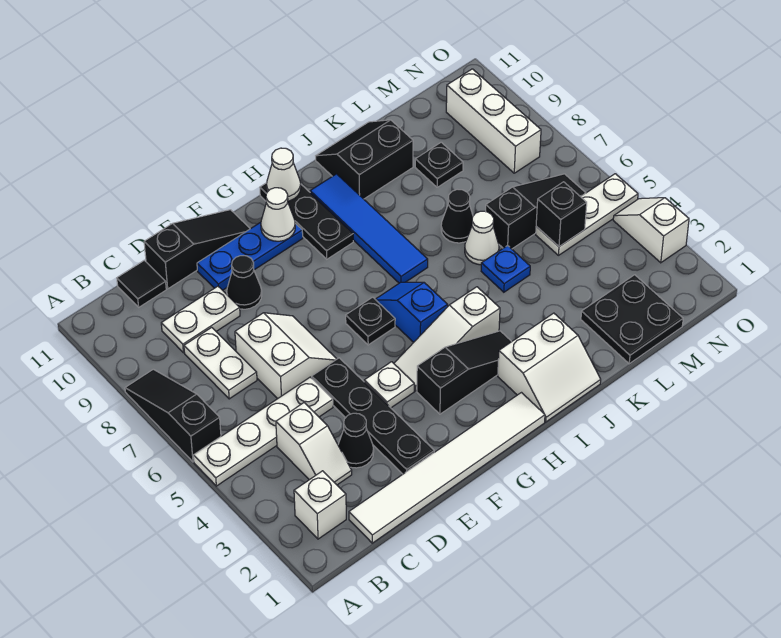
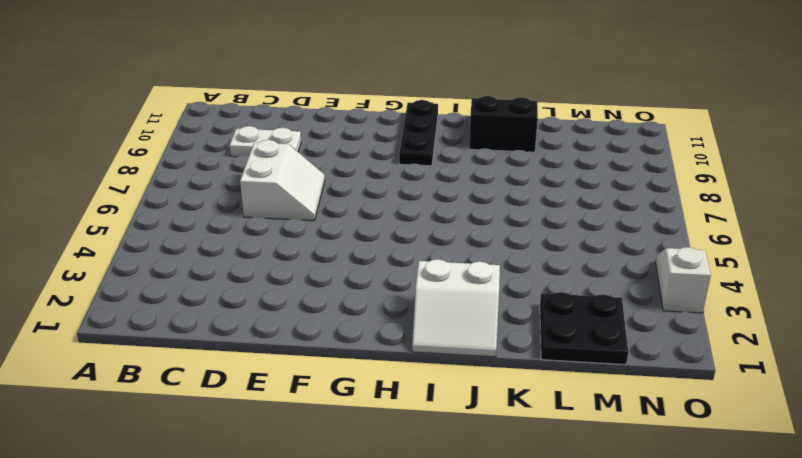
none -> white 1x4 plate [194,377,333,486]
none -> black 1x3 slope [125,369,221,462]
none -> white 1x1 brick [294,471,346,539]
none -> white 1x6 tile [349,393,545,543]

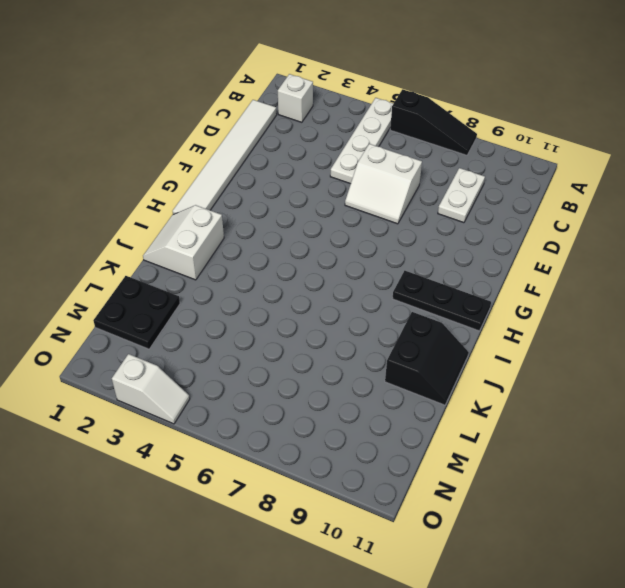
none -> white 1x2 slope [276,403,352,485]
none -> white 1x2 plate [184,327,257,399]
none -> black 1x1 tile [117,260,166,307]
none -> black 1x1 cone [338,413,374,468]

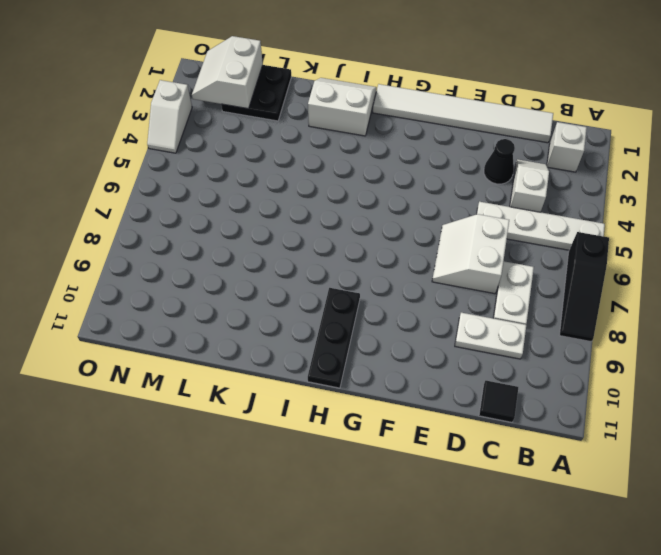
white 2x2 slope [192,36,263,109] -> none
none -> black 1x3 slope [144,210,250,289]
none -> black 1x4 plate [312,358,434,474]
none -> black 1x1 cone [227,256,262,309]
none -> blue 1x3 plate [197,222,303,290]

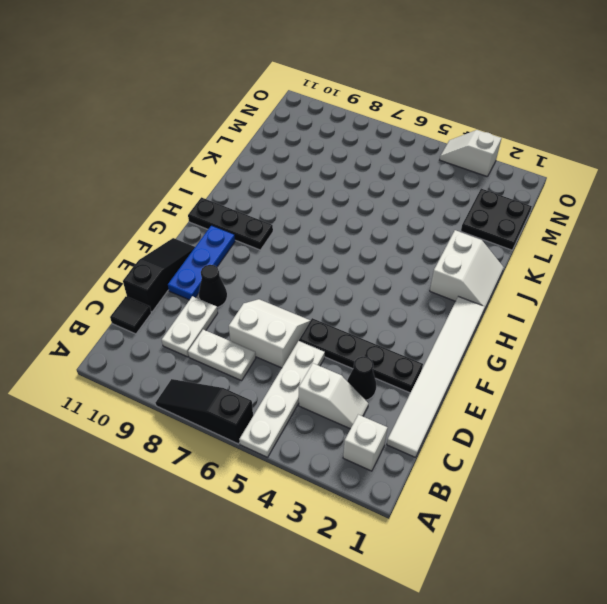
none -> white 1x1 plate [364,362,414,408]
none -> black 1x3 slope [417,331,512,414]
none -> white 1x3 slope [394,287,500,391]
none -> black 1x1 plate [346,297,395,345]

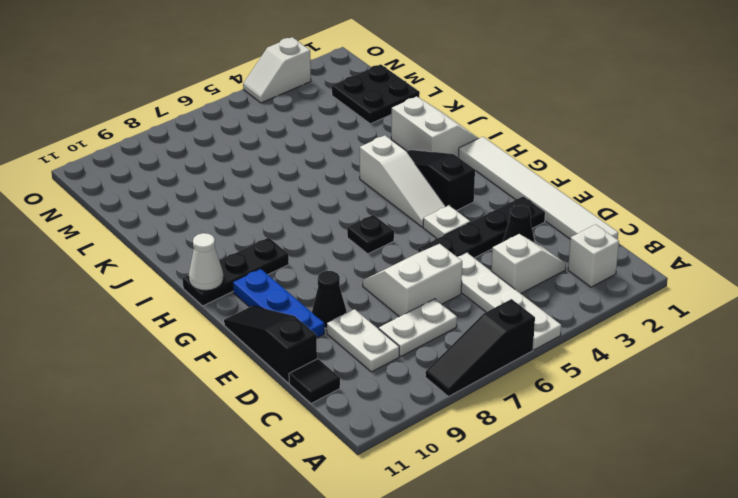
none -> blue 1x2 slope [375,282,448,342]
none -> blue 1x4 tile [310,174,428,283]
none -> black 2x2 slope [316,120,413,199]
none -> blue 1x1 plate [481,245,530,292]

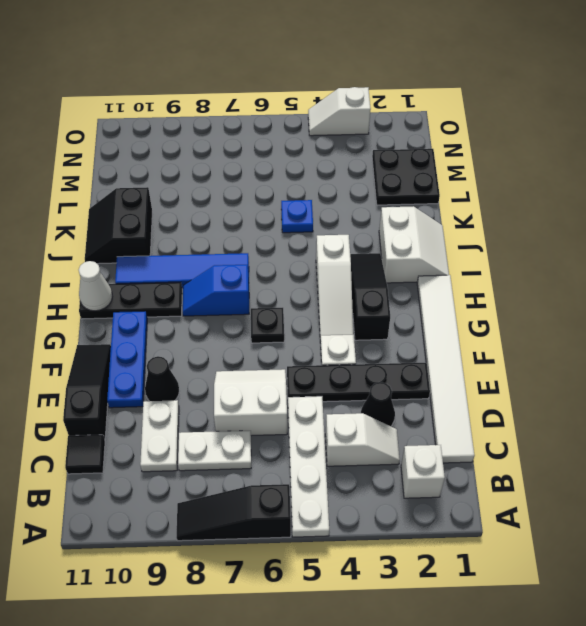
blue 1x2 slope [183,265,249,316] -> blue 1x2 slope moved to [375,282,448,342]
none -> white 1x1 cone [465,211,499,265]
none -> black 1x1 cone [441,189,473,243]
none -> black 1x3 slope [486,174,585,249]
none -> black 1x1 plate [415,142,463,187]

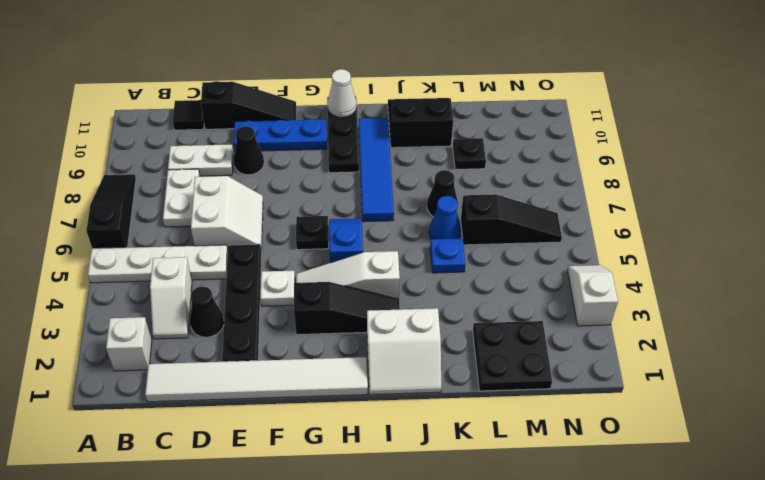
blue 1x1 cone [429,196,461,239] -> white 1x1 cone [465,211,499,265]
none -> white 1x3 plate [536,174,638,255]
none -> white 1x3 brick [446,69,541,173]
none -> white 1x1 cone [261,188,295,241]
none -> black 1x1 brick [536,182,587,247]

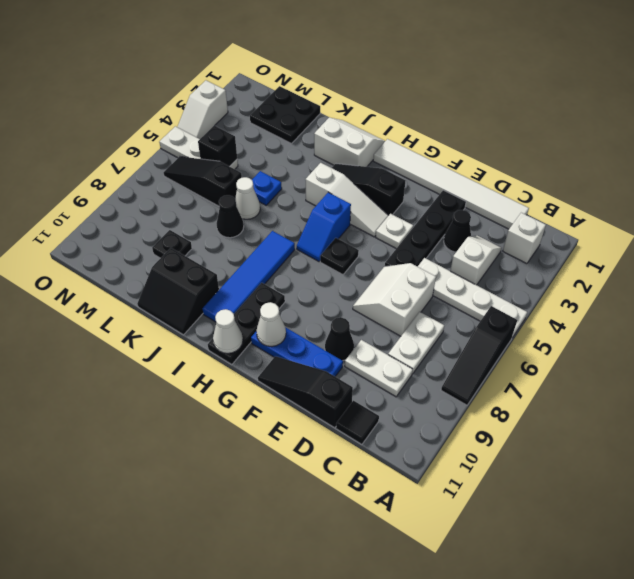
none -> white 1x3 brick [446,69,541,173]

